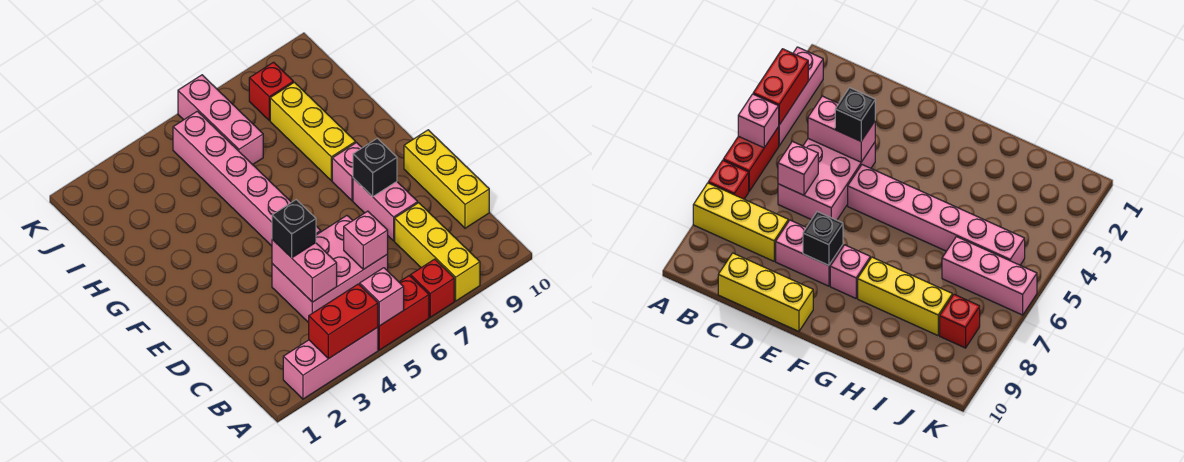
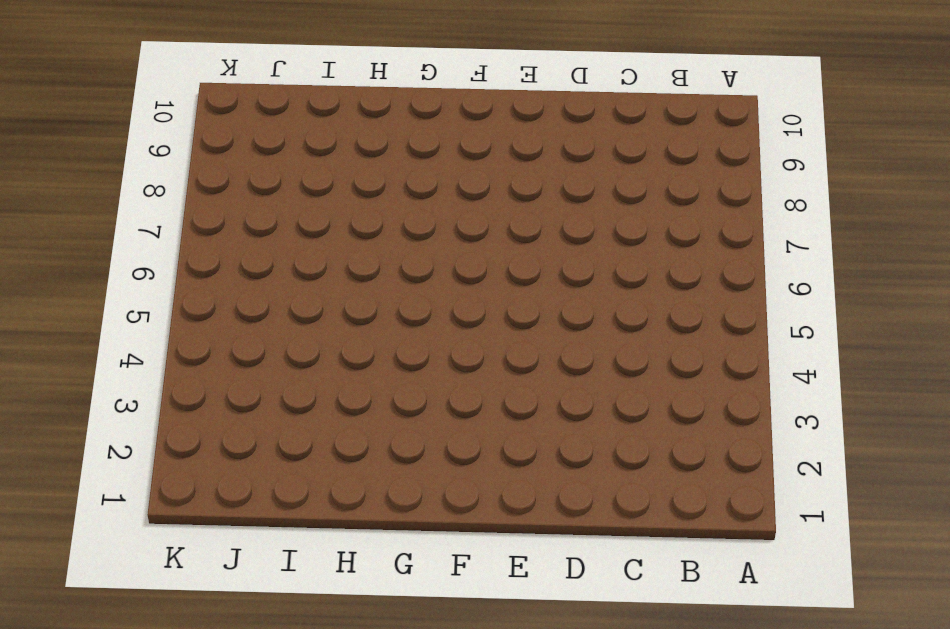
none -> pink 1x3 brick [283,327,378,399]
none -> red 1x2 brick [378,276,429,350]
none -> red 1x1 brick [411,259,454,317]

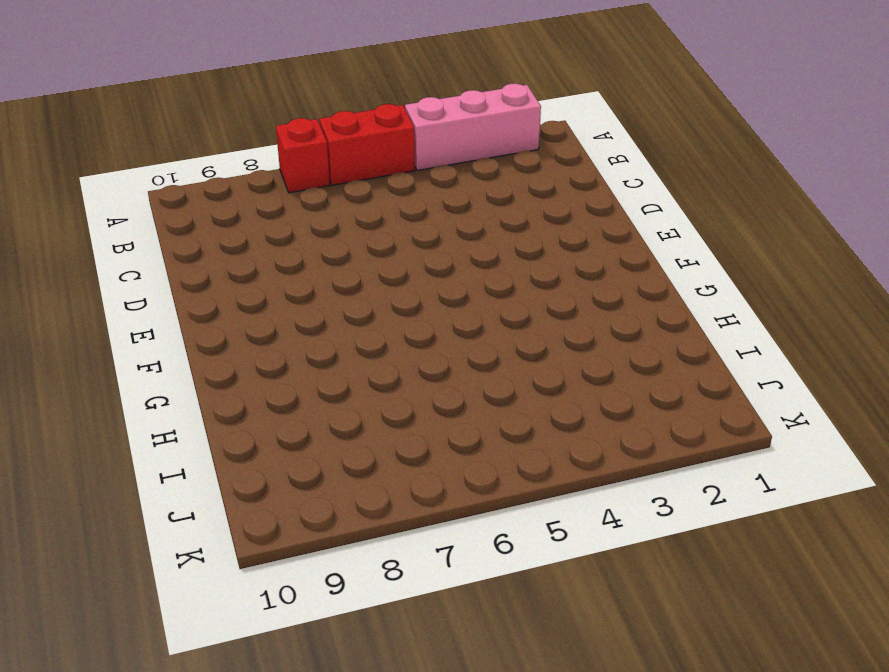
none -> yellow 1x3 brick [395,203,480,301]
none -> pink 2x3 brick [272,216,388,323]
none -> yellow 1x3 brick [404,130,489,228]

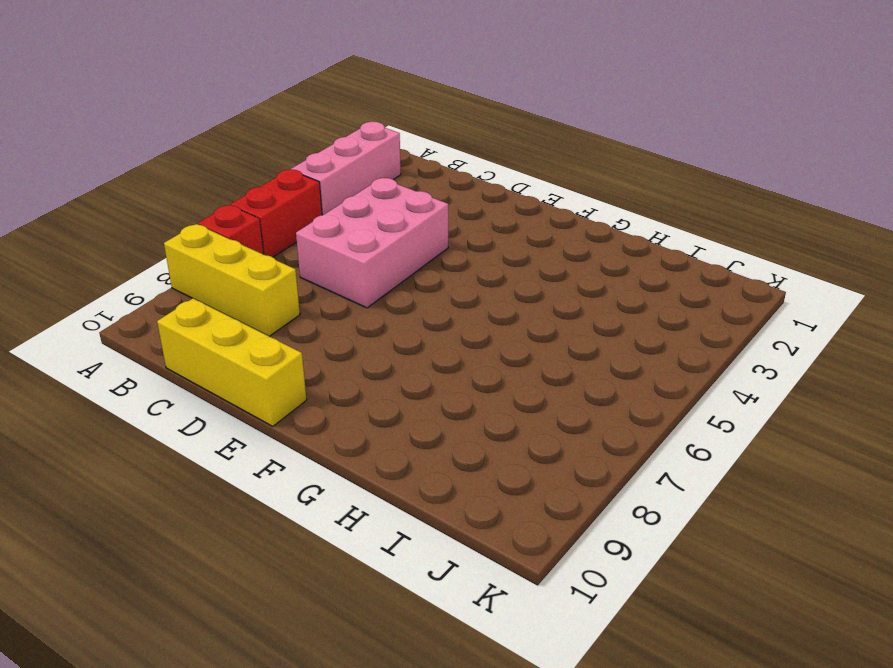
none -> pink 1x2 brick [353,178,418,241]
none -> pink 1x6 brick [173,111,321,246]
none -> pink 1x1 brick [332,143,362,201]

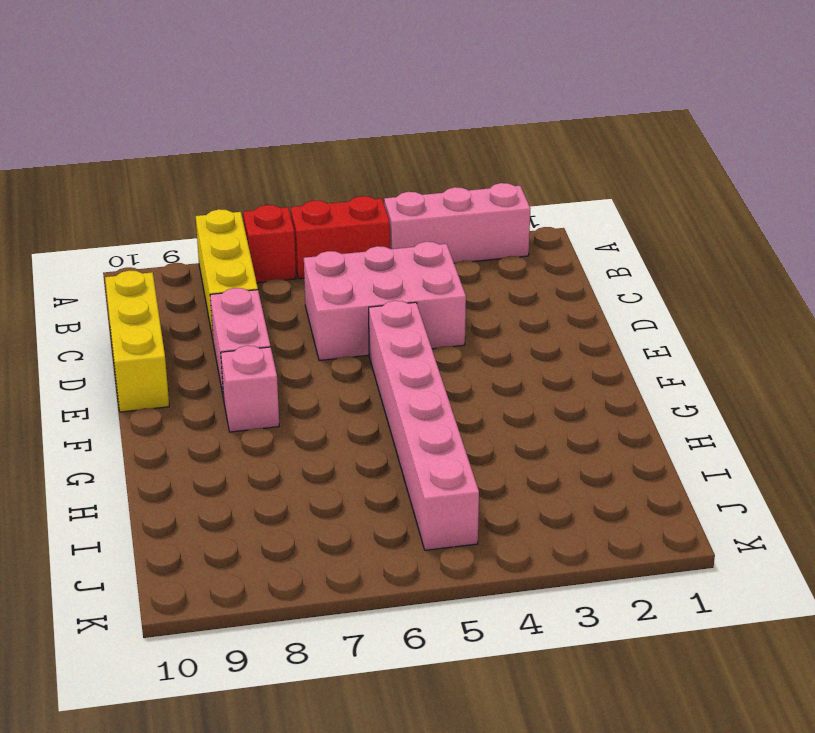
none -> yellow 1x3 brick [270,82,356,181]
none -> pink 1x3 brick [178,75,263,165]
none -> red 1x1 brick [249,62,293,120]

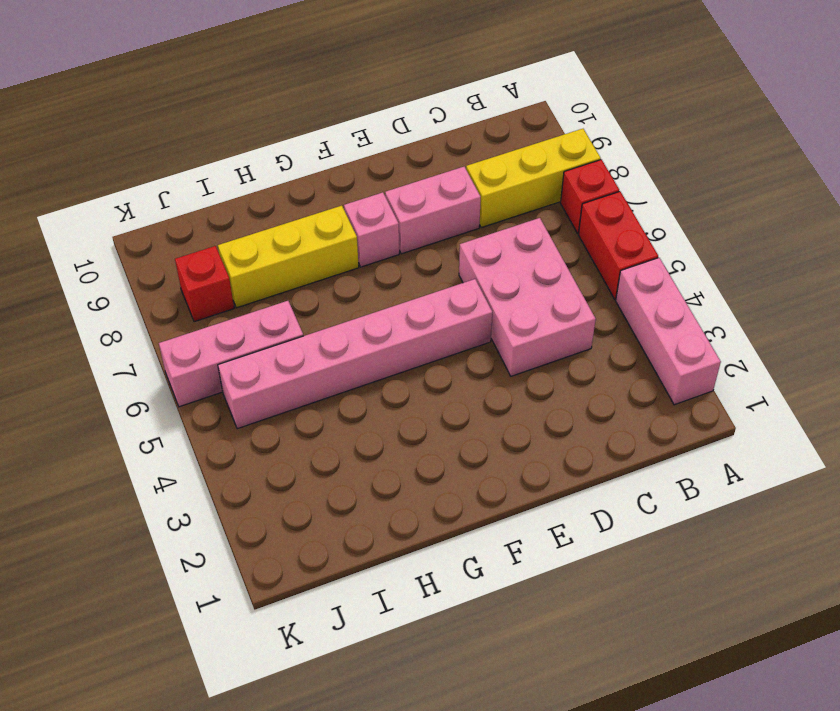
none -> yellow 1x3 brick [404,130,489,228]
none -> red 1x2 brick [309,284,378,359]
none -> pink 1x1 brick [360,268,404,326]

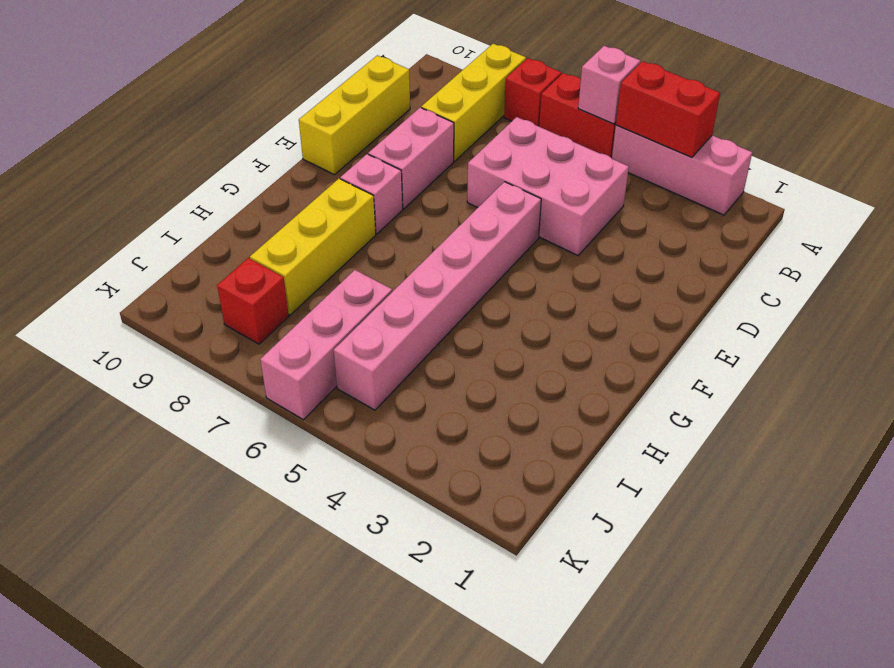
none -> pink 1x2 brick [272,239,337,302]
none -> pink 1x1 brick [344,211,388,270]
none -> black 1x1 brick [353,138,397,197]

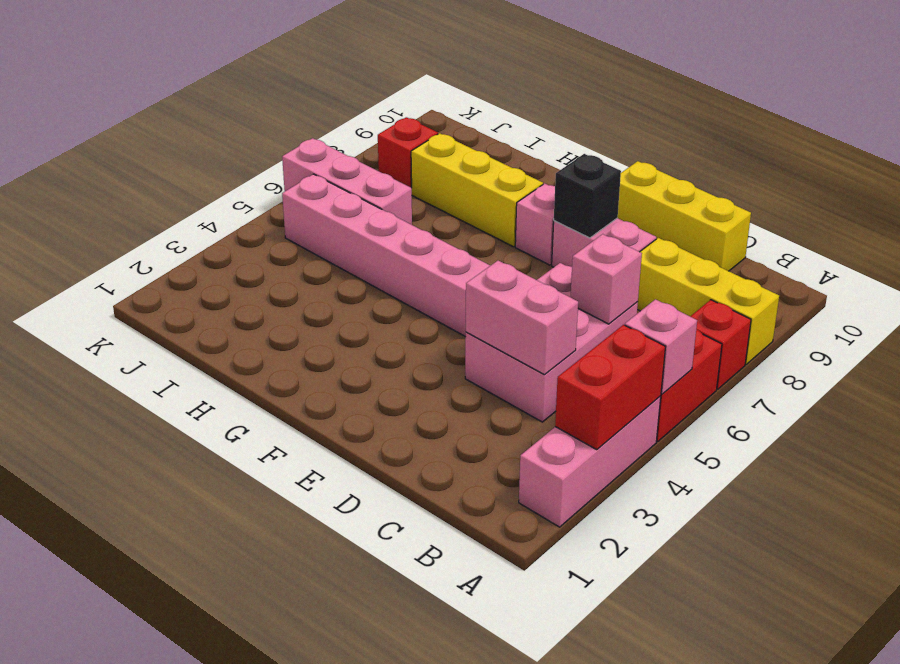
none -> black 1x1 brick [272,200,316,258]

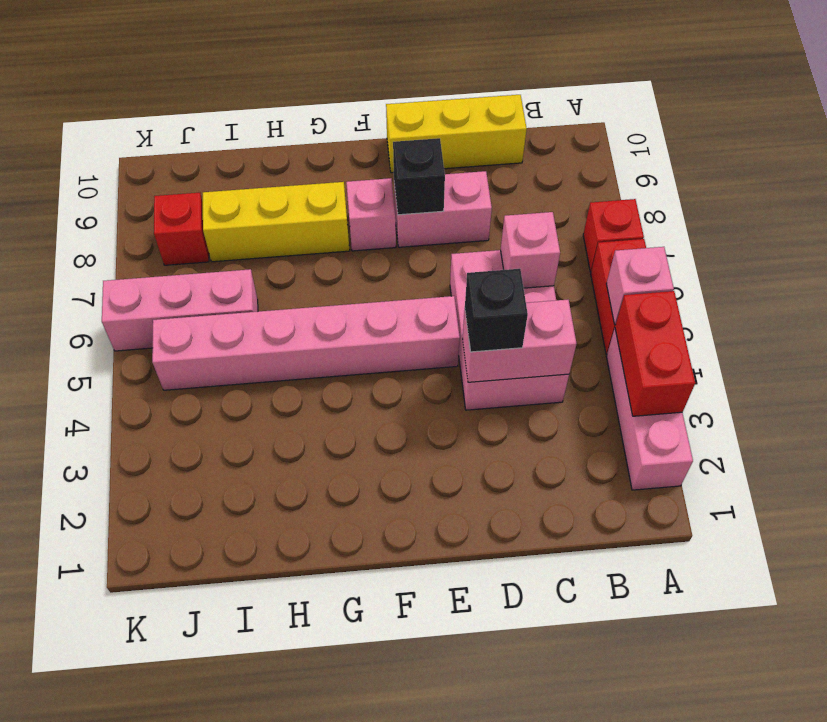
none -> yellow 1x3 brick [395,203,480,301]

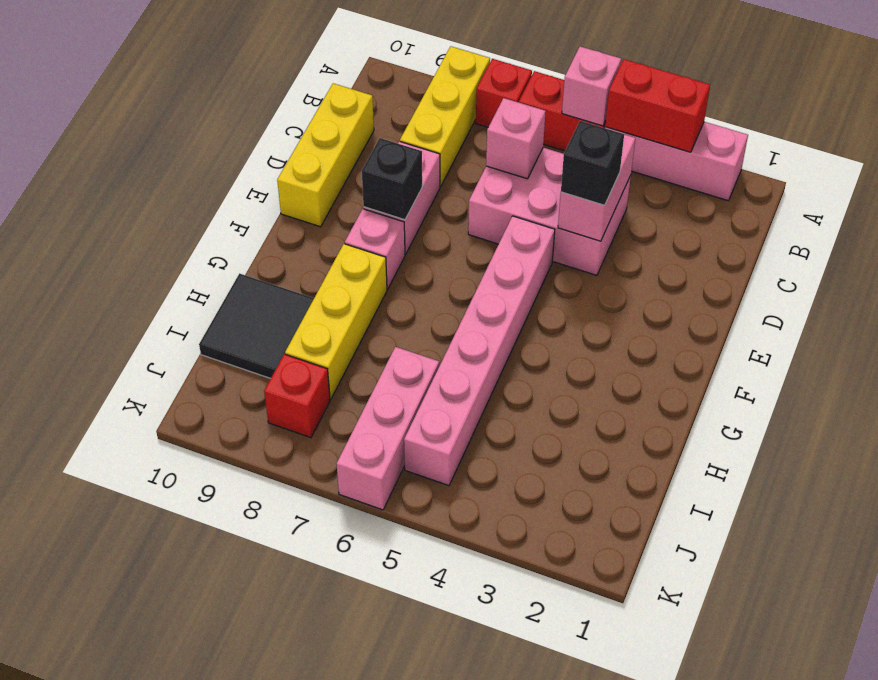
black 2x2 tile [199,274,314,379] -> none

